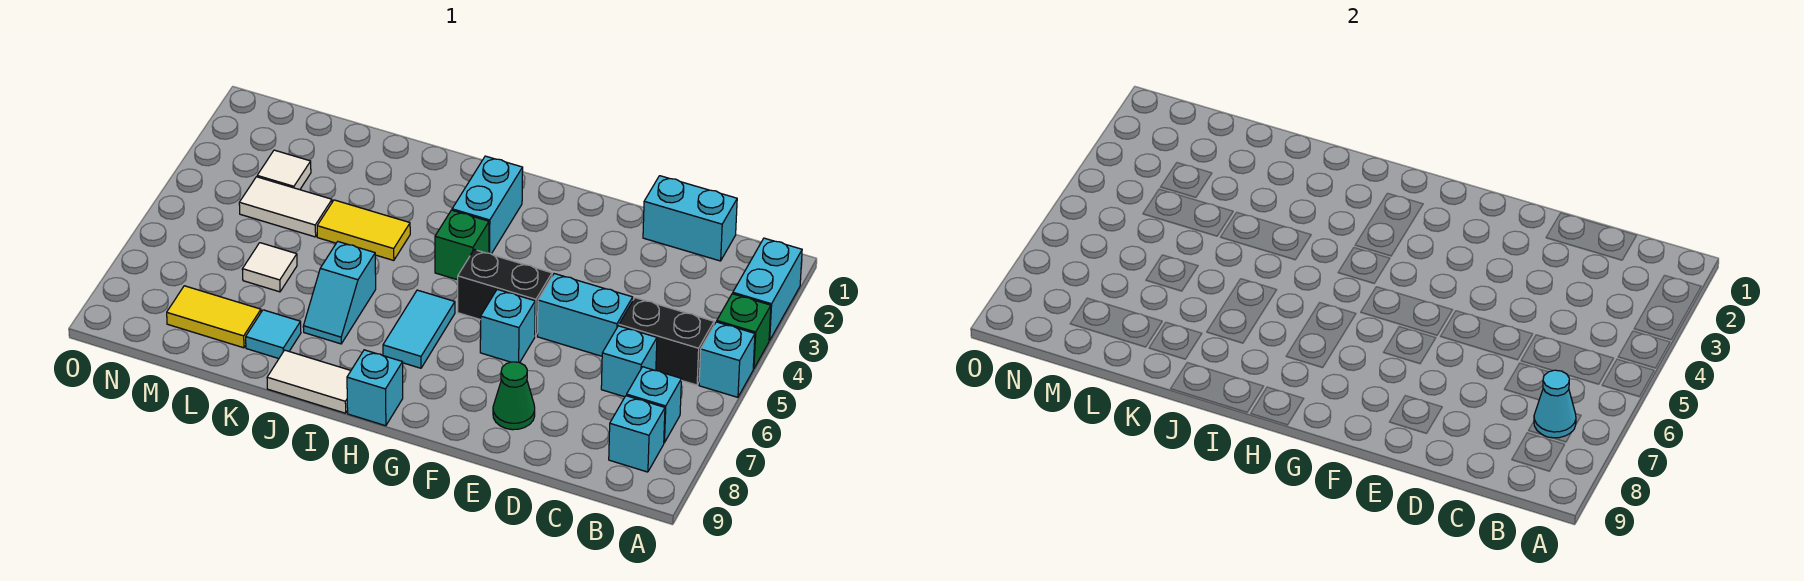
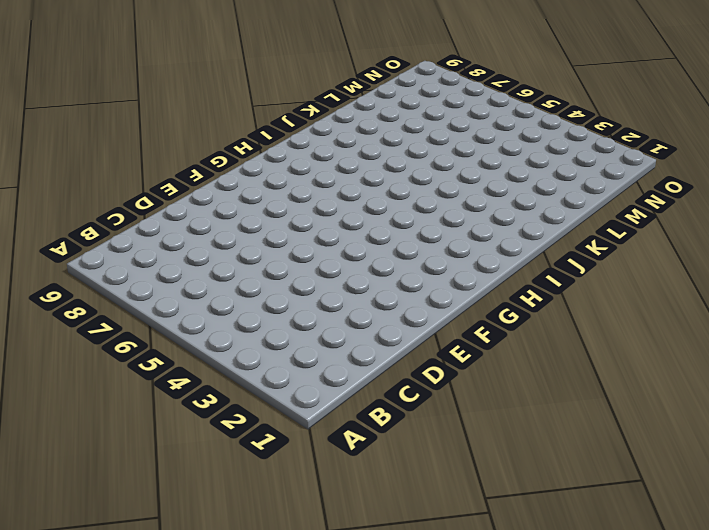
none -> cyan 1x2 brick [733,238,802,341]
none -> green 1x1 brick [717,294,771,369]
none -> cyan 1x1 brick [699,322,755,397]

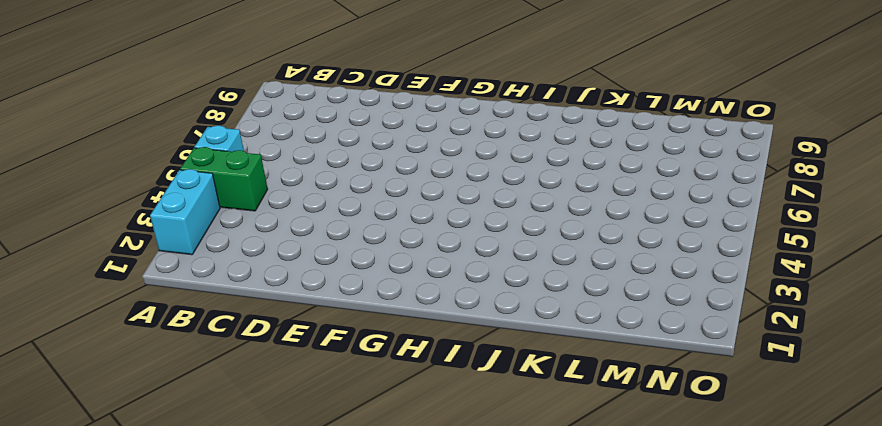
green 1x2 brick [180,147,268,211] -> green 1x1 brick [717,294,771,369]
none -> black 1x2 brick [619,298,714,385]
none -> cyan 1x1 brick [627,367,681,443]
none -> cyan 1x1 brick [609,396,665,472]

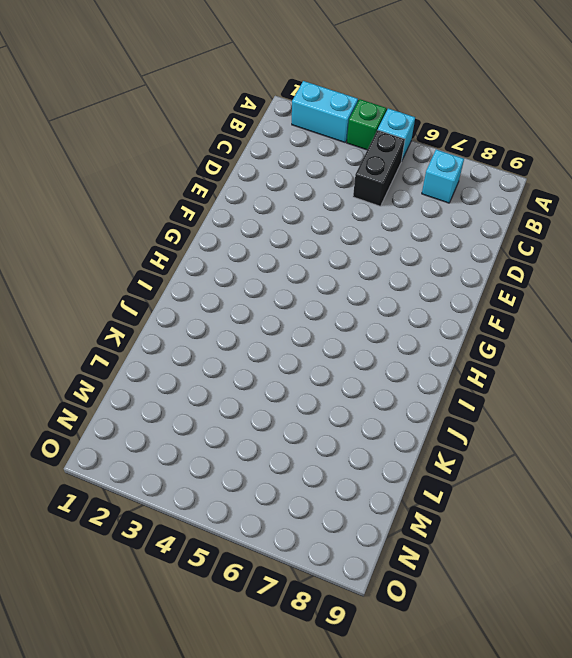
none -> cyan 1x1 brick [609,396,665,472]
none -> cyan 1x2 brick [643,176,737,261]
none -> cyan 1x1 brick [601,326,657,397]

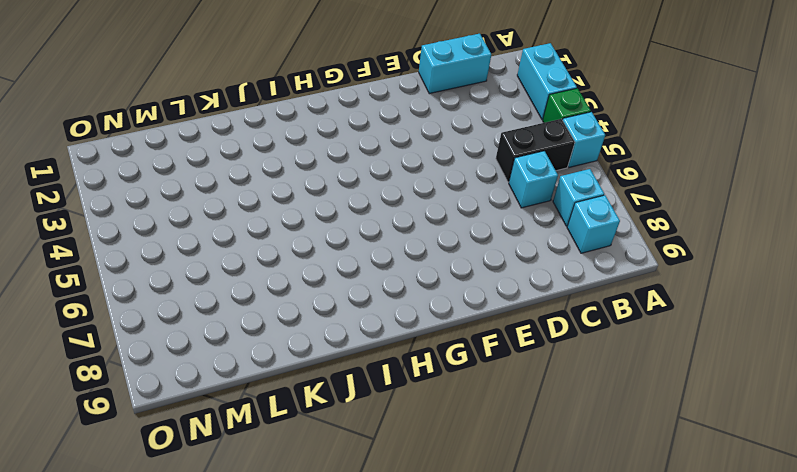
none -> cyan 1x2 brick [537,274,633,356]
none -> green 1x1 cone [493,362,535,430]
none -> black 1x2 brick [458,250,552,336]

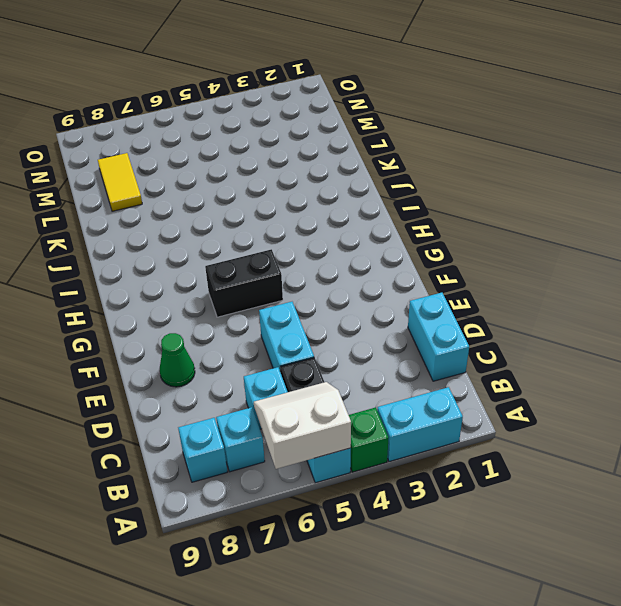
white 2x2 slope [254,382,351,469] -> none
black 1x2 brick [205,249,283,317] -> black 1x2 brick turned to [458,250,552,336]
none -> cyan 1x1 brick [480,289,535,363]
none -> cyan 1x2 brick [452,156,523,254]
none -> green 1x1 brick [435,210,489,280]

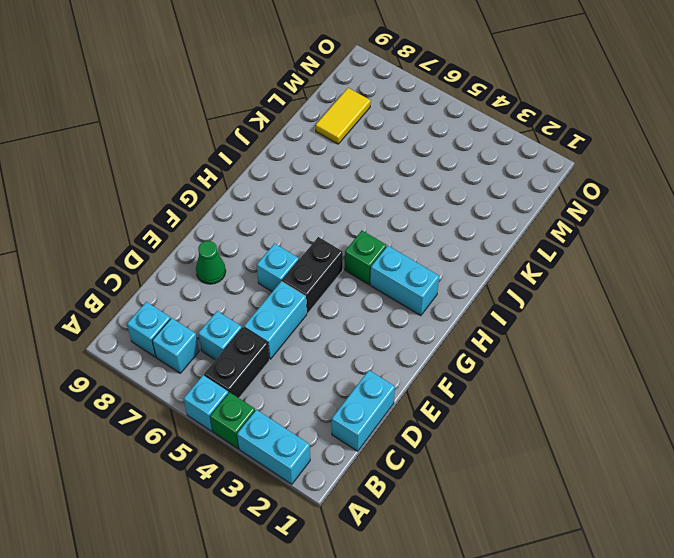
none -> cyan 1x2 tile [383,290,455,368]
none -> cyan 1x1 brick [347,350,403,426]
none -> white 1x2 tile [267,350,351,413]

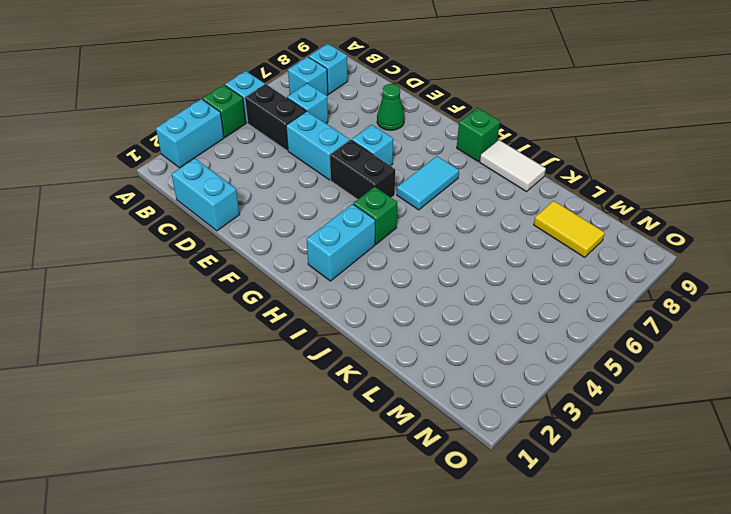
green 1x1 brick [457,108,500,162] -> cyan 1x1 brick [347,350,403,426]
none -> yellow 1x2 tile [317,200,410,261]
none -> cyan 1x2 slope [303,242,376,344]
none -> cyan 1x1 tile [246,310,301,359]

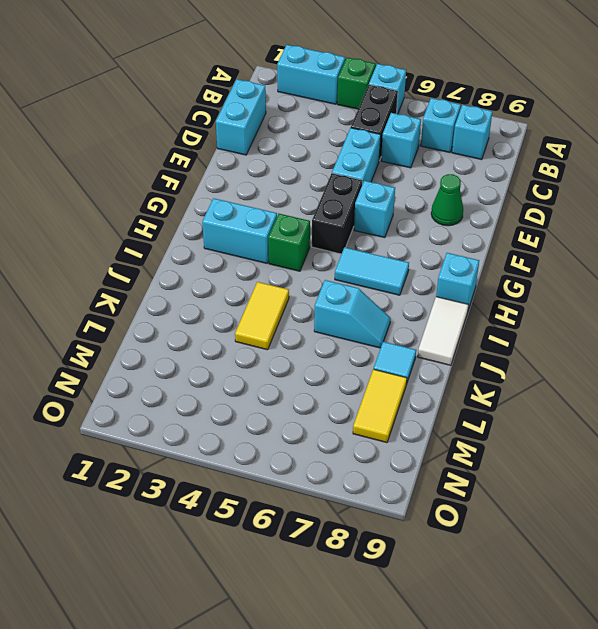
none -> white 1x2 tile [239,177,332,237]
none -> white 1x1 tile [242,243,297,292]
none -> white 1x1 tile [257,150,311,190]

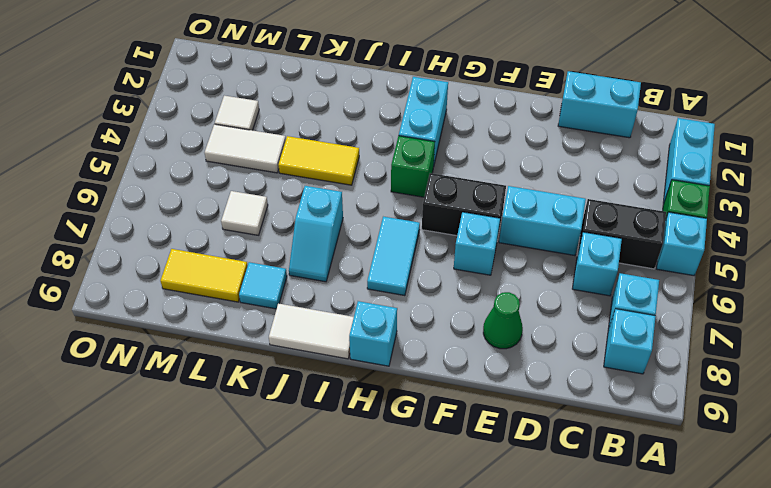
none -> cyan 1x1 cone [1534,370,1576,438]

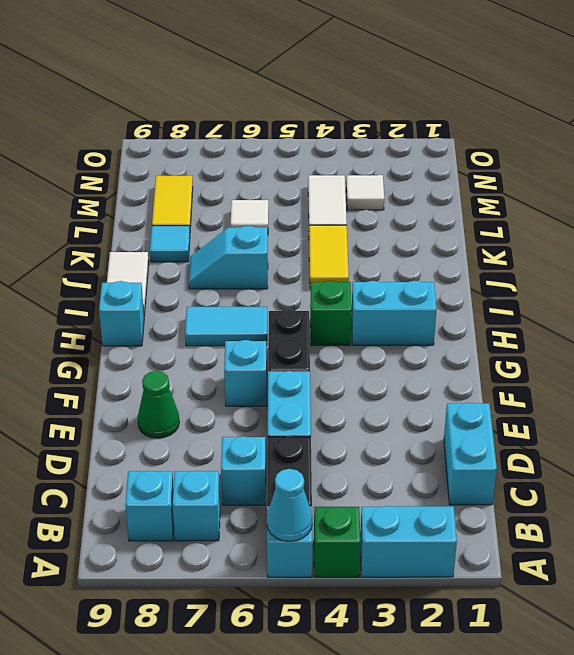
cyan 1x1 cone [267,469,312,541] -> cyan 1x1 cone moved to [1534,370,1576,438]

